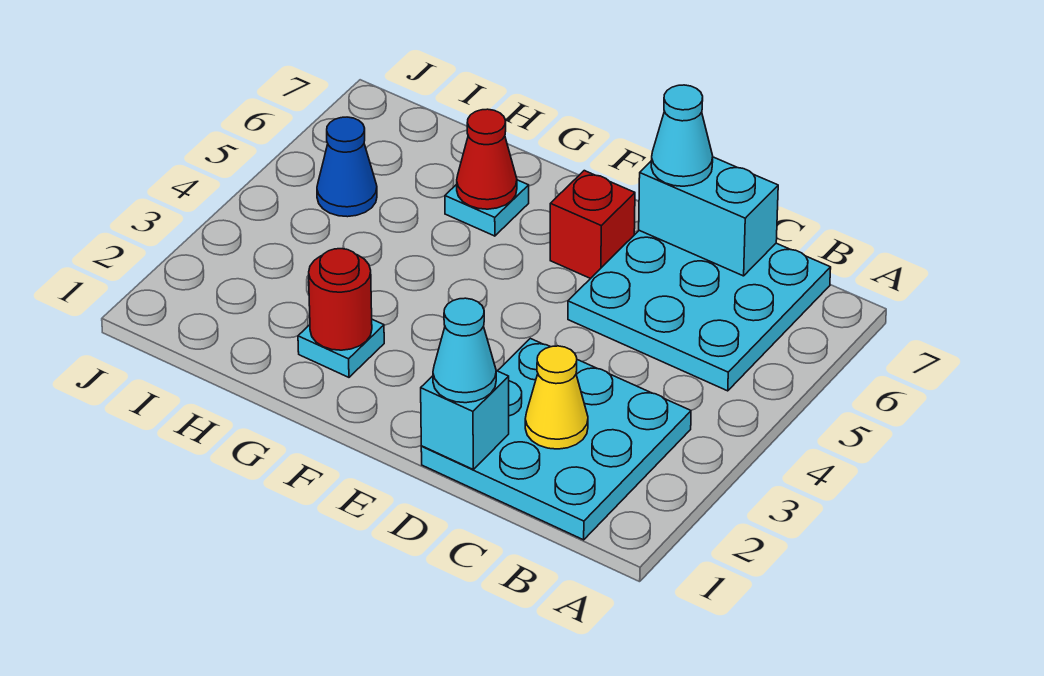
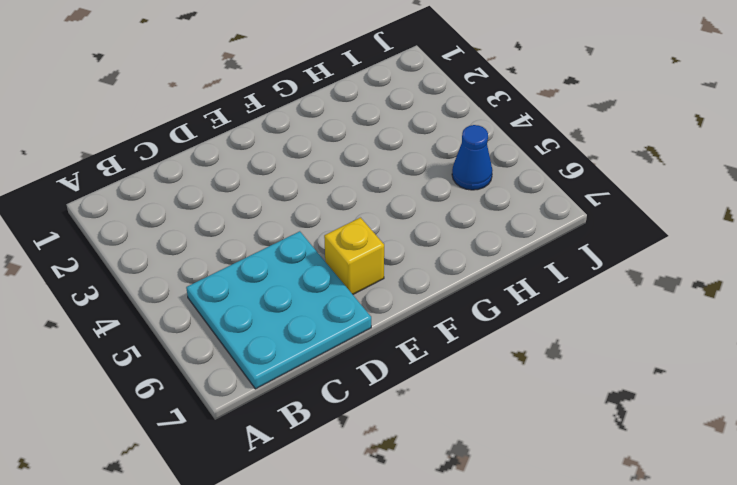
yellow 1x1 brick [324,218,384,294] -> red 1x1 brick [550,171,635,279]
none -> cyan 3x3 plate [421,338,691,540]
none -> cyan 1x1 plate [298,319,384,377]
none -> cyan 1x1 plate [445,180,529,236]

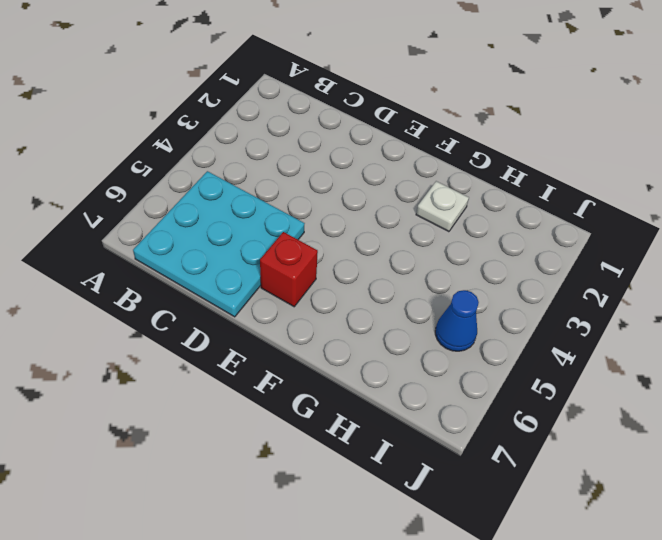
white 1x1 plate [416,181,469,232] -> cyan 1x1 plate [298,319,384,377]
none -> cyan 3x3 plate [421,338,691,540]
none -> cyan 1x1 plate [445,180,529,236]
none -> yellow 1x1 cone [525,346,588,449]

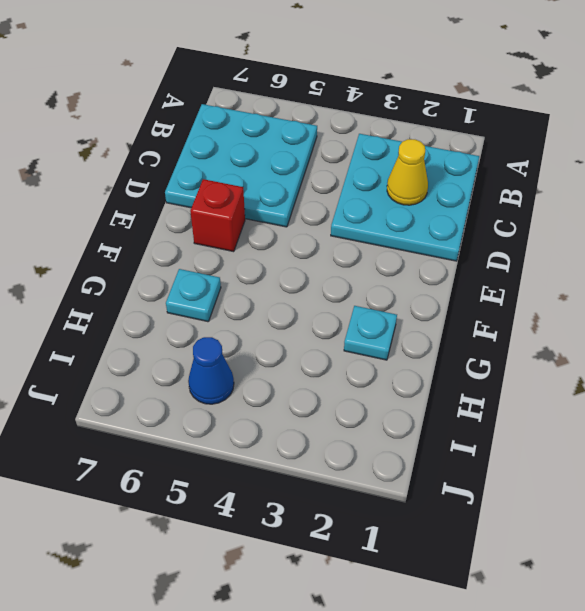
none -> cyan 1x2 brick [639,157,778,276]
none -> cyan 1x1 brick [421,371,509,469]
none -> red 1x1 round brick [309,249,372,350]

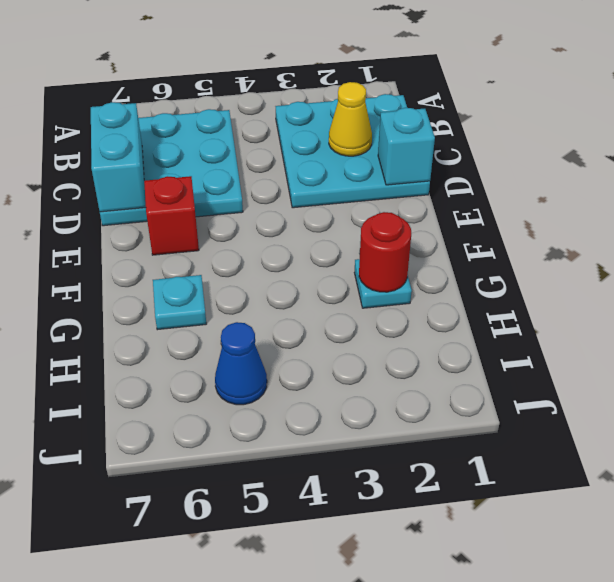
none -> red 1x1 cone [457,109,517,209]
none -> cyan 1x1 cone [433,298,496,403]
none -> cyan 1x1 cone [651,85,713,186]

